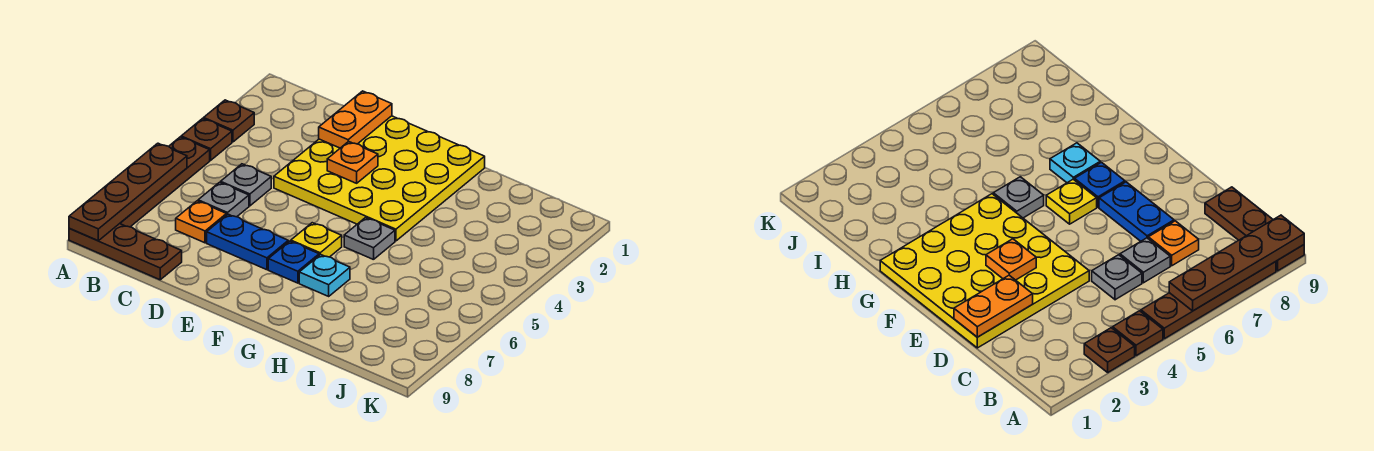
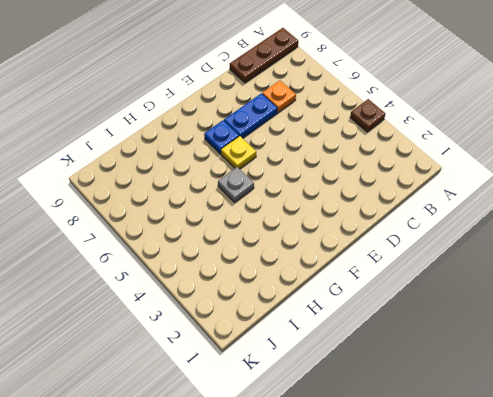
none -> brown 1x1 plate [204,100,254,142]
none -> brown 1x4 plate [120,137,210,227]
none -> grey 1x1 plate [221,164,271,206]

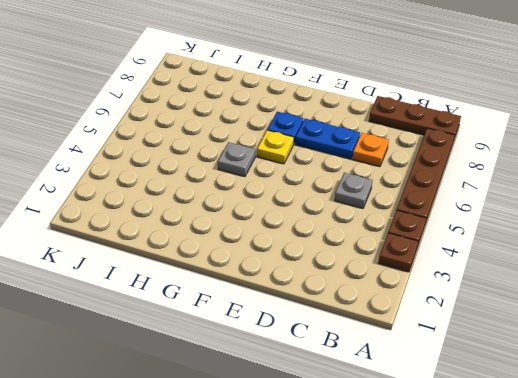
none -> grey 1x1 plate [198,182,249,217]
none -> yellow 4x4 plate [274,116,485,241]
none -> cyan 1x1 plate [299,255,350,296]

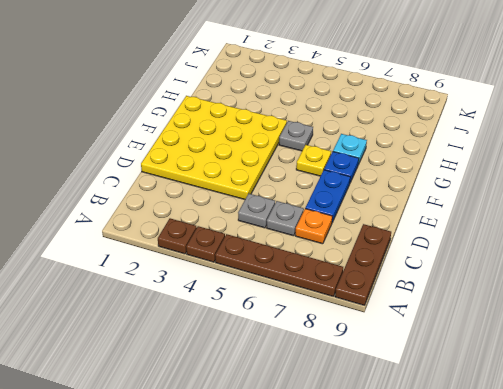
none -> brown 1x4 plate [69,143,187,241]
none -> orange 1x2 plate [319,91,392,148]
none -> orange 1x1 plate [327,141,378,183]

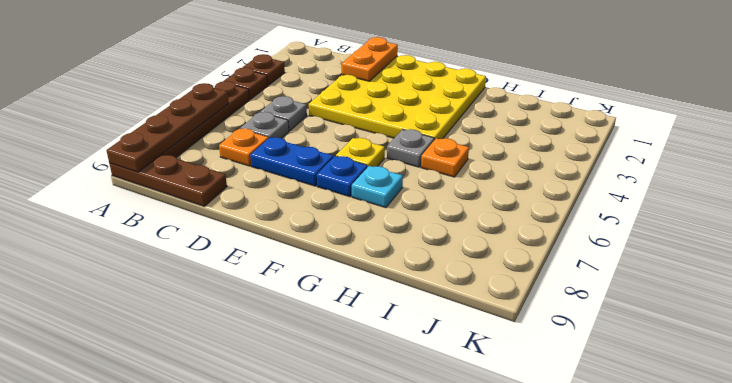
orange 1x1 plate [421,138,469,177] -> orange 1x1 plate moved to [327,141,378,183]

